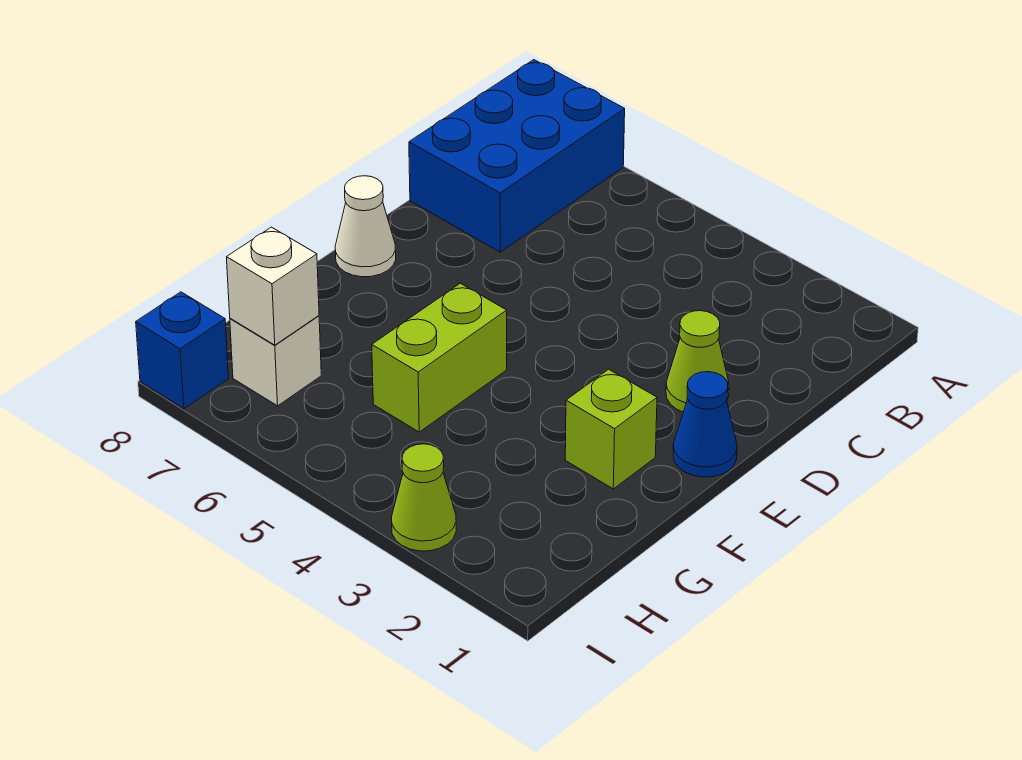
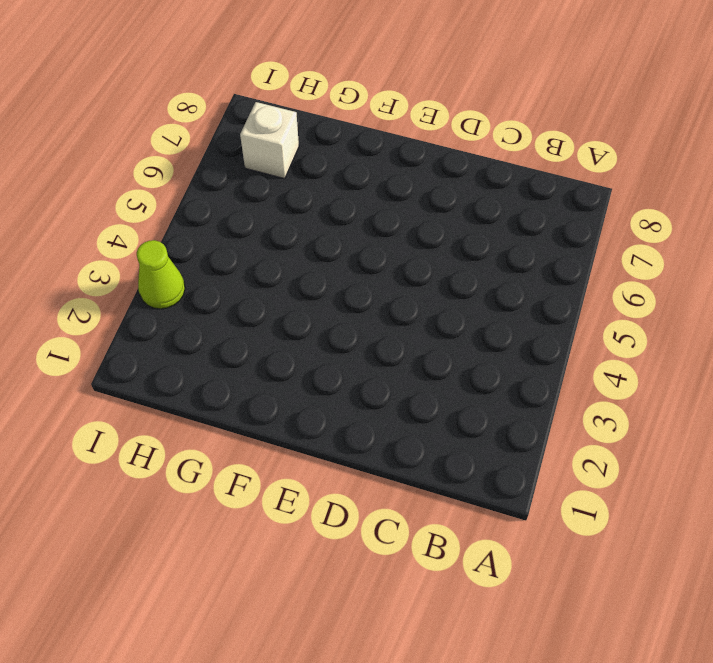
none -> blue 2x3 brick [409,60,625,252]
none -> lime 1x1 cone [666,311,729,412]

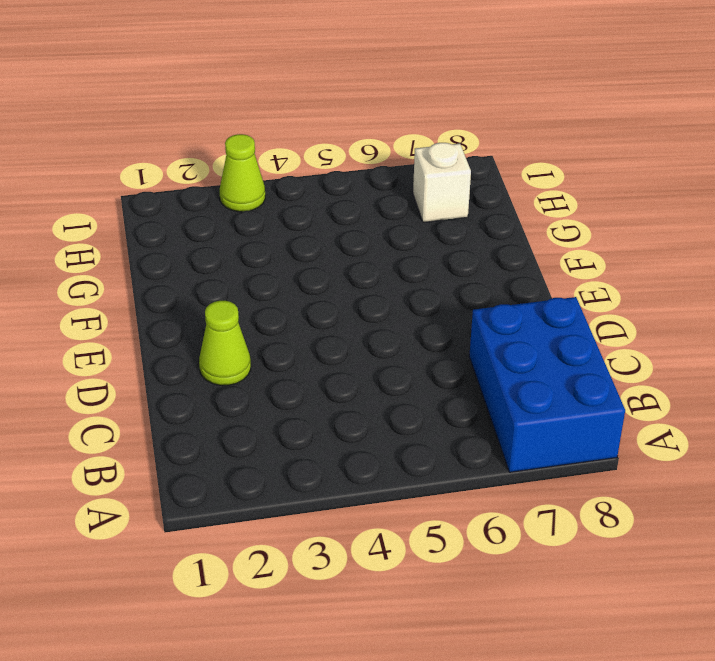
none -> blue 1x1 cone [673,372,737,477]
none -> white 1x1 cone [335,176,396,277]

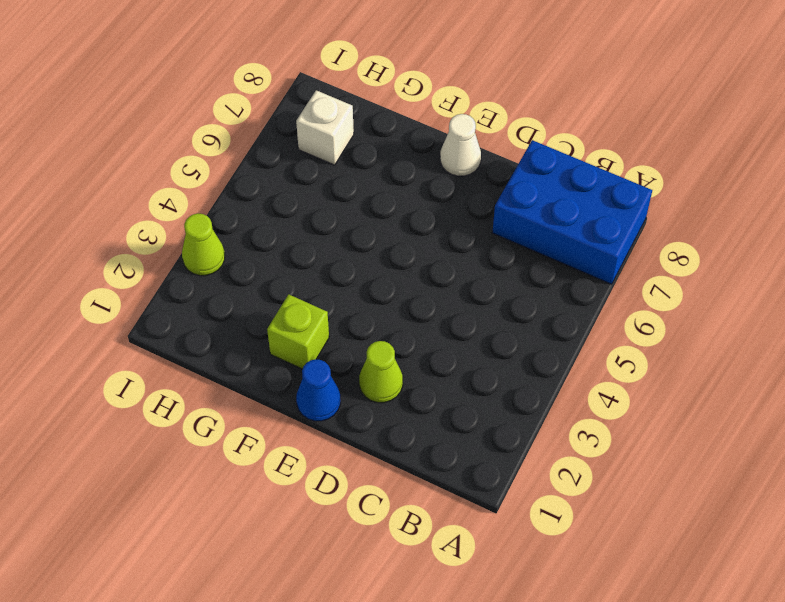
none -> lime 1x2 brick [372,283,507,432]
none -> blue 1x1 brick [136,292,229,409]

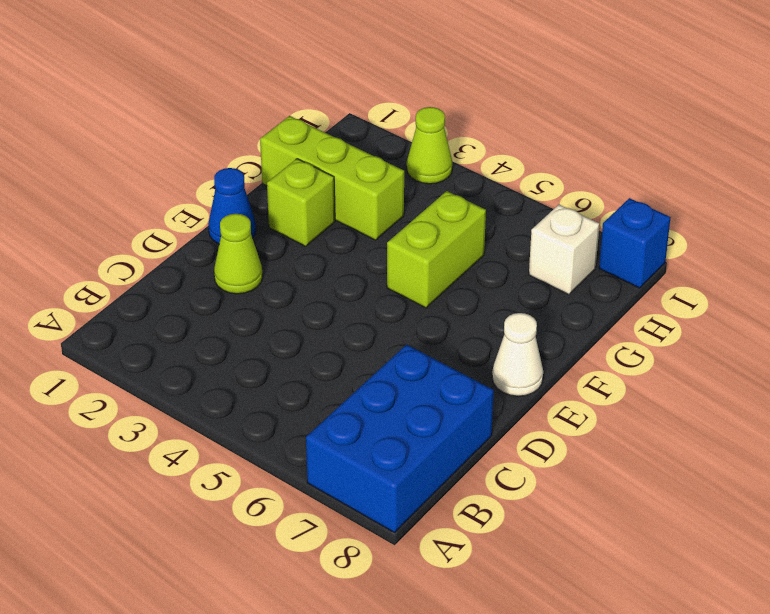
lime 1x3 brick [260,116,404,240] -> none
none -> white 1x1 brick [227,227,319,345]

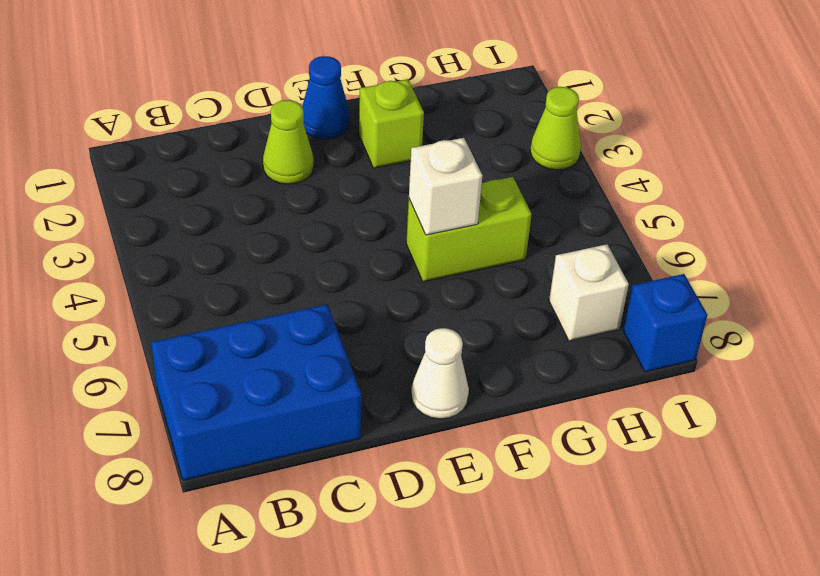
white 1x1 brick [409,138,483,235] -> white 1x1 brick moved to [227,227,319,345]

